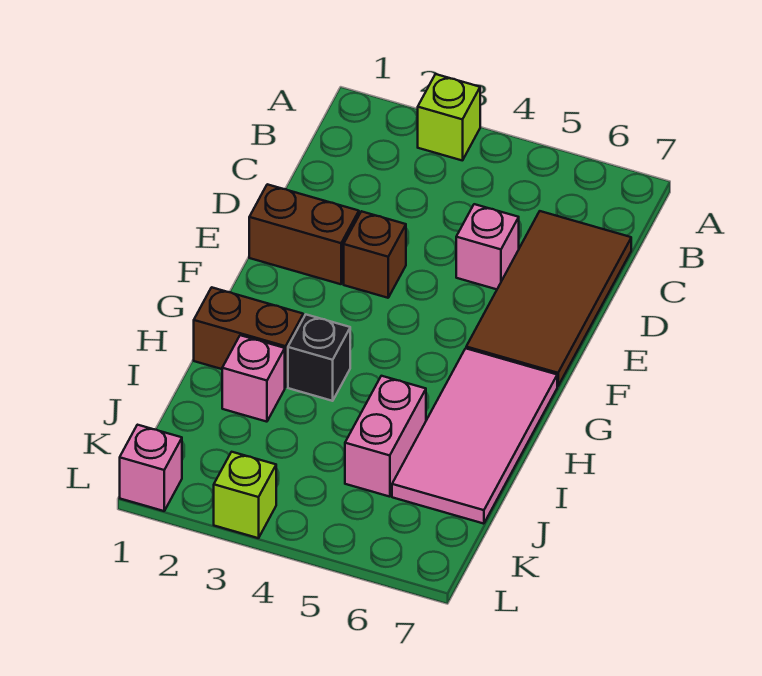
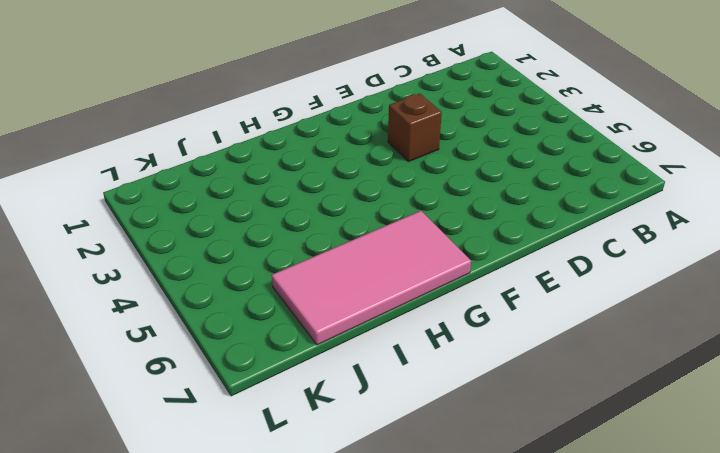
none -> lime 1x1 brick [418,74,480,161]
none -> brown 2x4 tile [466,211,631,386]
none -> pink 1x1 brick [456,204,519,289]

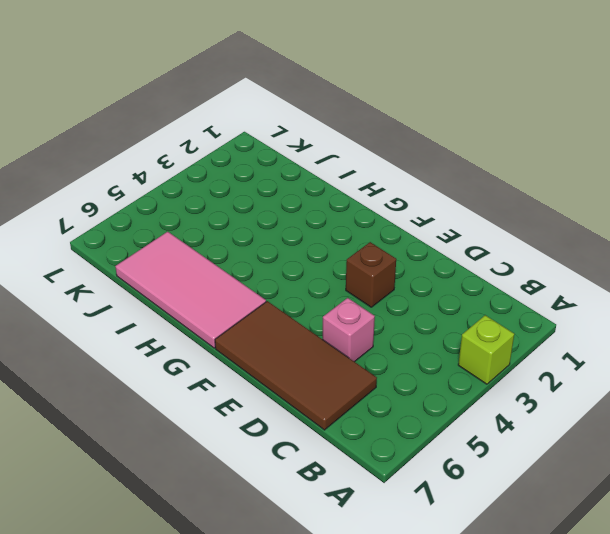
none -> brown 1x2 brick [249,184,359,284]
none -> brown 1x2 brick [194,287,303,387]
none -> black 1x1 brick [288,315,350,401]

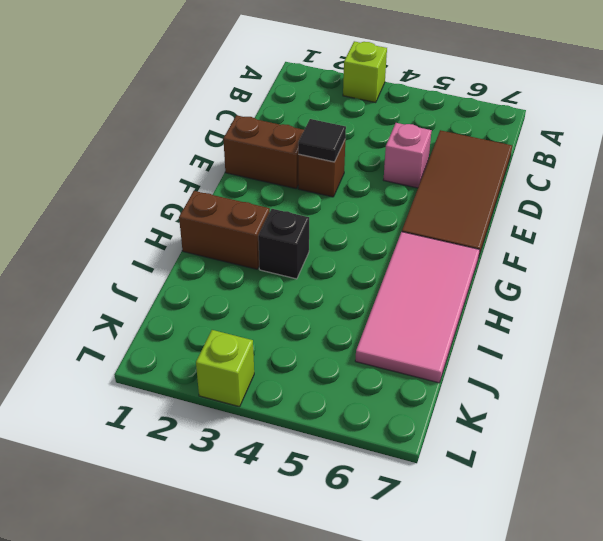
black 1x1 tile [298,119,346,162] -> none
none -> pink 1x1 brick [222,335,285,422]
none -> pink 1x2 brick [345,376,426,497]
none -> pink 1x1 brick [120,425,182,511]

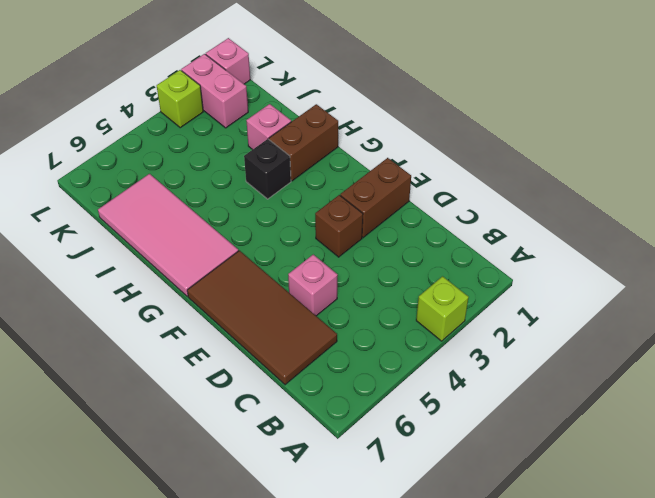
pink 1x2 brick [181,54,248,128] -> pink 1x2 brick moved to [345,376,426,497]

